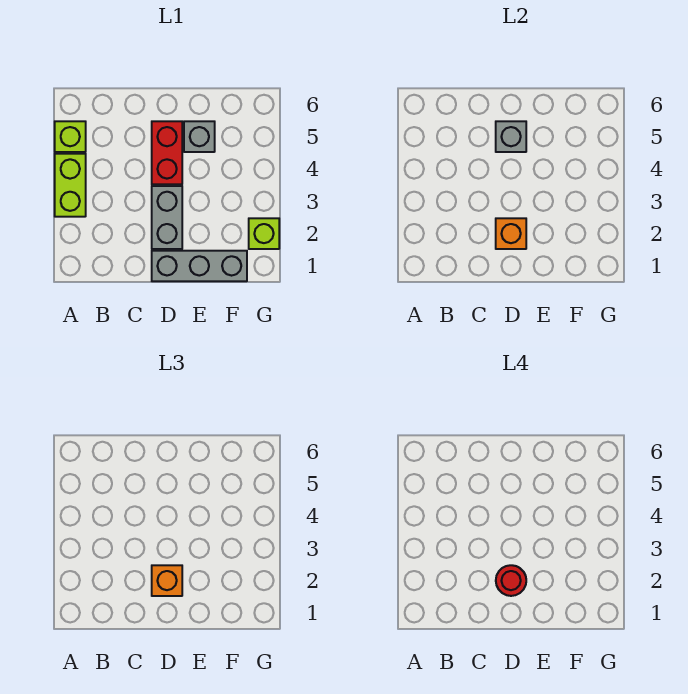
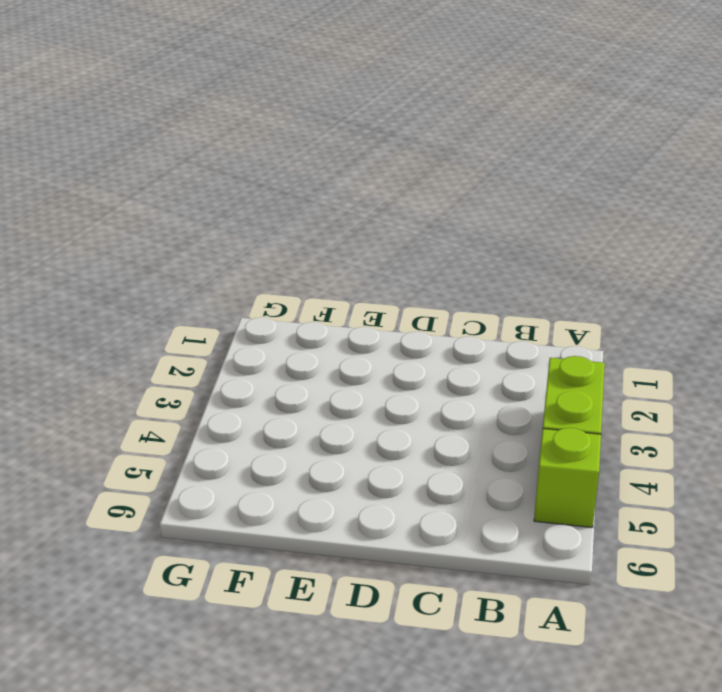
none -> grey 1x3 brick [152,251,247,281]
none -> grey 1x2 brick [152,186,182,249]

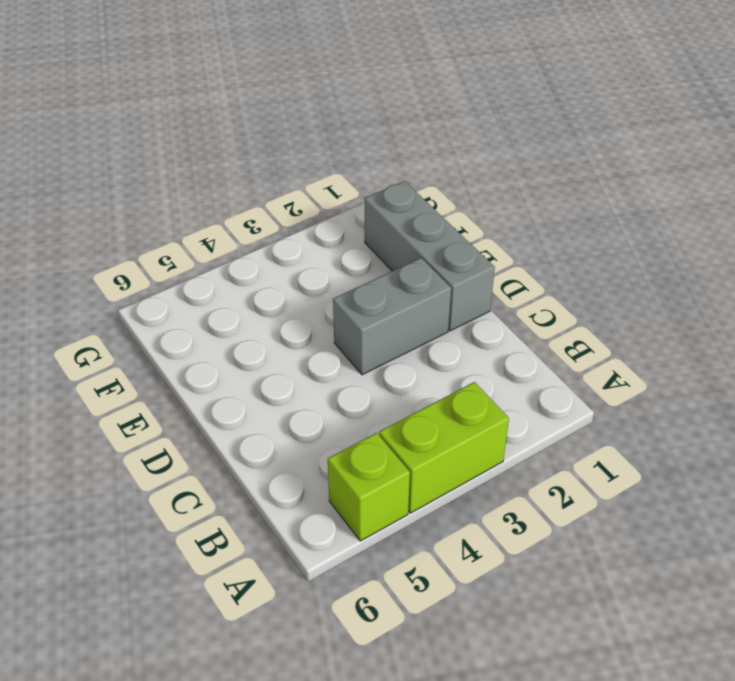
none -> red 1x2 brick [152,121,182,184]
none -> grey 1x1 brick [184,121,215,152]

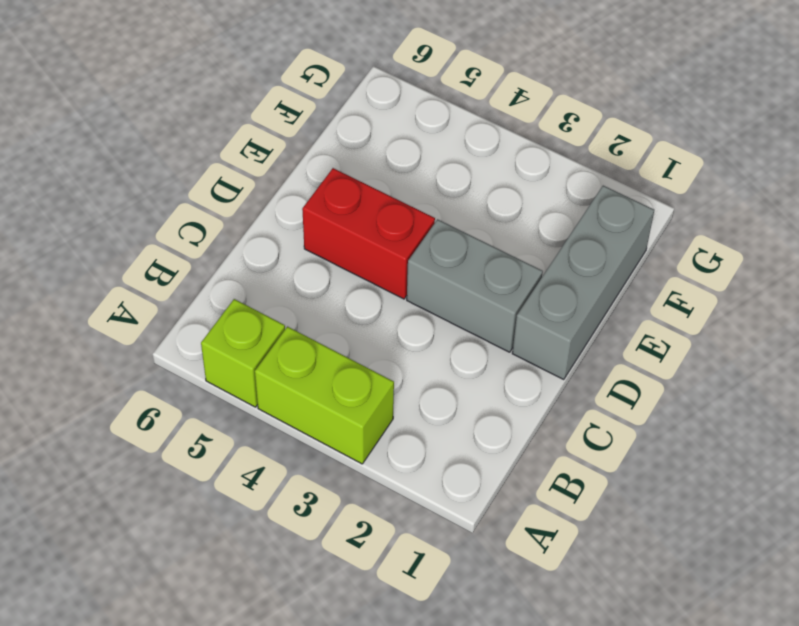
none -> grey 1x1 brick [184,121,215,152]
none -> lime 1x1 brick [249,218,279,249]

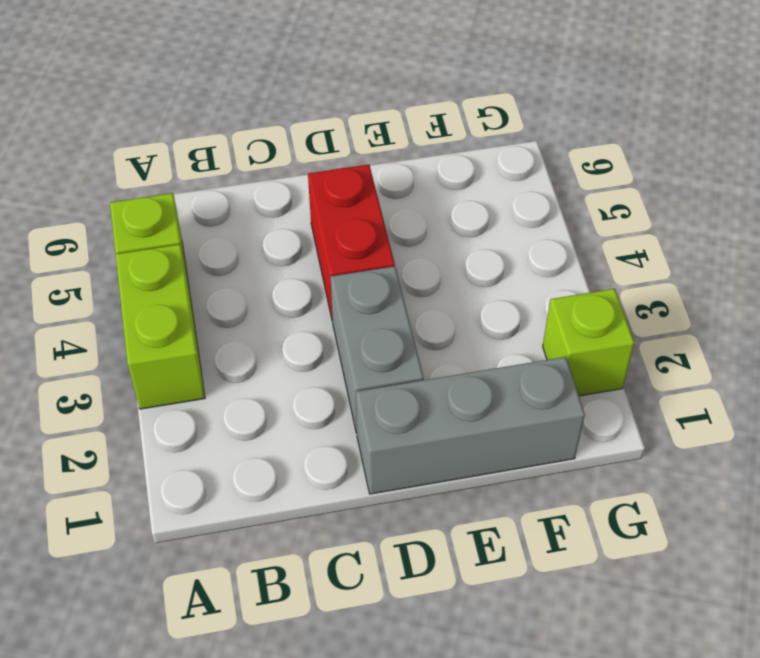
none -> grey 1x1 brick [184,121,215,152]
none -> orange 1x1 brick [496,218,526,249]

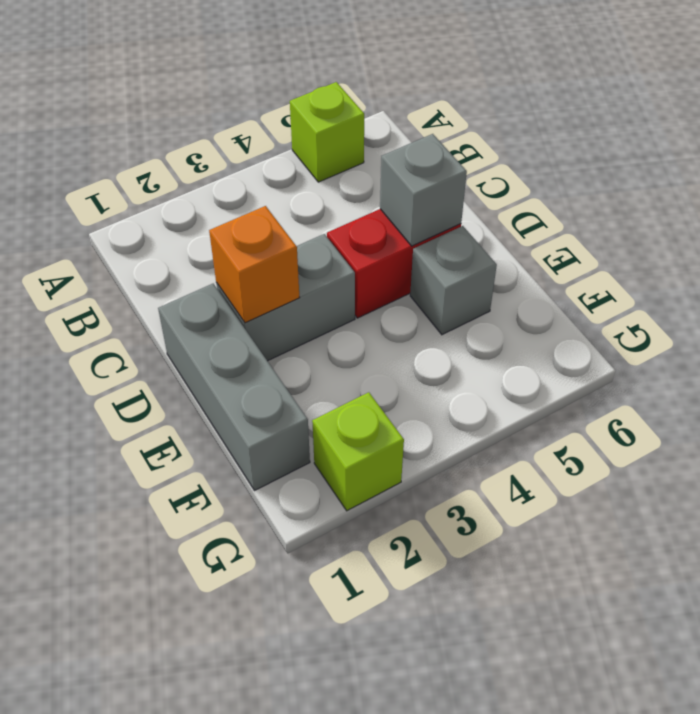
none -> lime 1x2 brick [55,154,86,217]
none -> orange 1x1 brick [152,565,182,596]

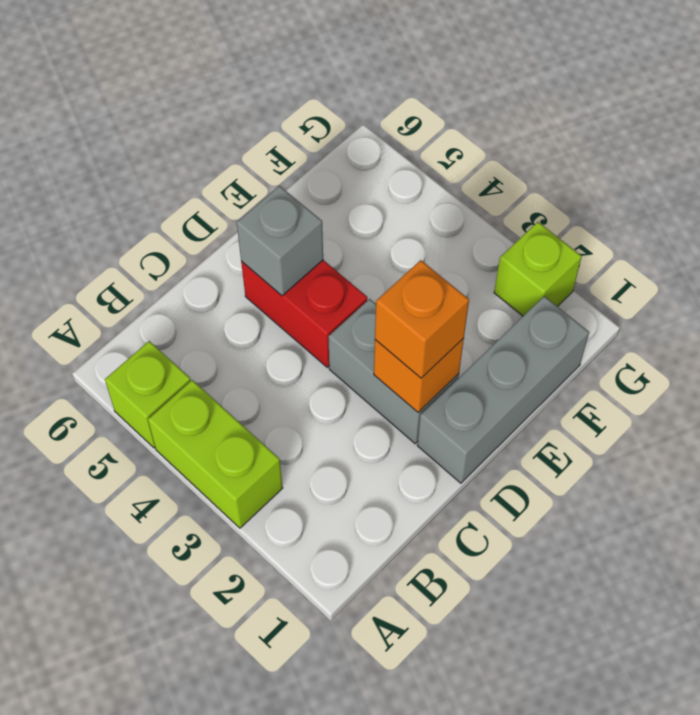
none -> grey 1x1 brick [184,121,215,152]
none -> red 1x1 round brick [496,565,526,596]

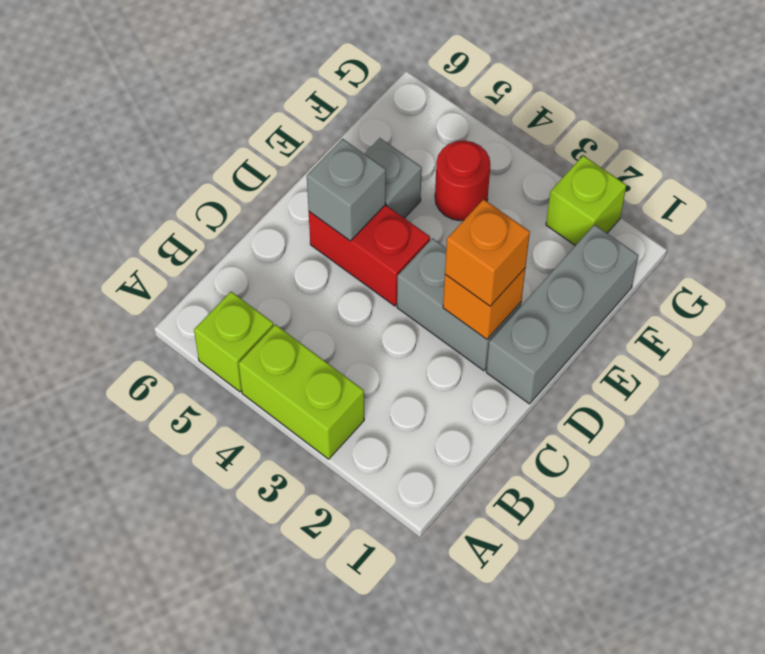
red 1x1 round brick [435,141,490,221] -> red 1x1 round brick moved to [496,565,526,596]

